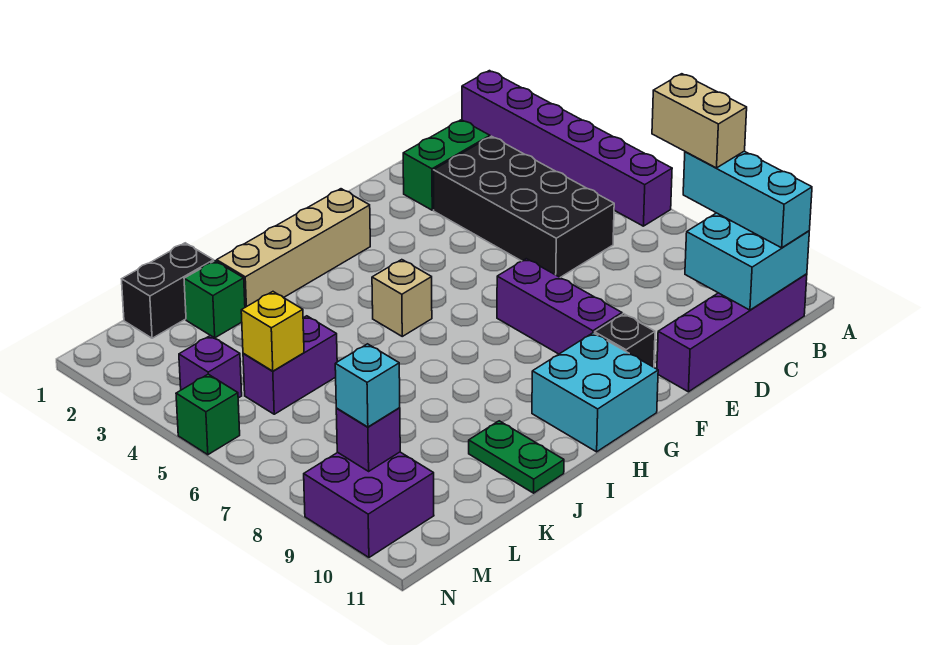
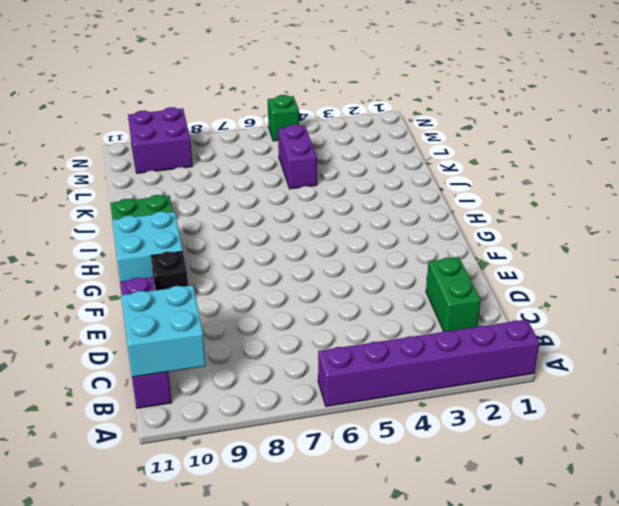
none -> black 2x4 brick [433,136,614,278]
none -> purple 1x3 brick [497,259,622,354]
none -> tan 1x4 brick [217,189,370,307]

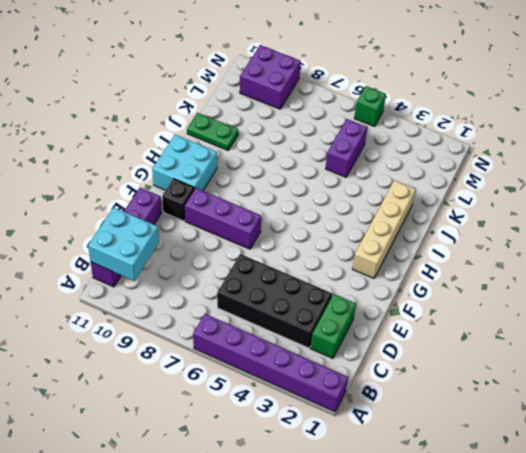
none -> tan 1x1 brick [372,260,432,336]
none -> black 1x2 brick [122,243,214,338]
none -> green 1x1 brick [184,261,245,338]

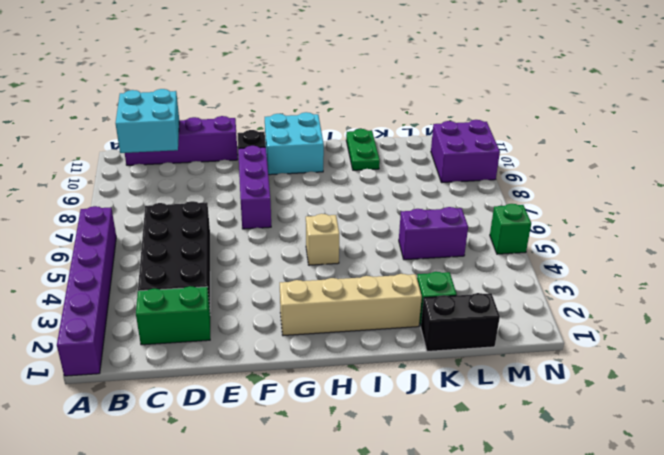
none -> purple 1x1 brick [179,335,242,398]
none -> yellow 1x1 brick [241,292,304,371]
none -> purple 1x1 brick [336,408,400,471]

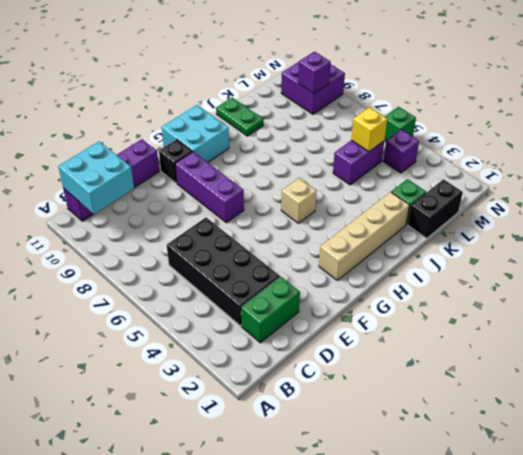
none -> purple 1x6 brick [462,71,672,226]
none -> cyan 1x3 brick [683,151,812,248]
none -> cyan 1x1 brick [335,344,400,427]

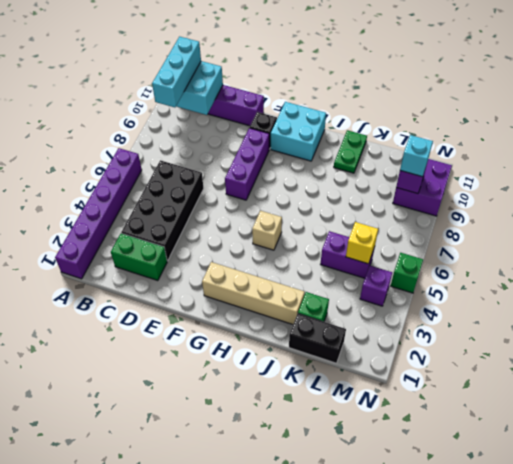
none -> tan 1x2 brick [652,74,747,168]

